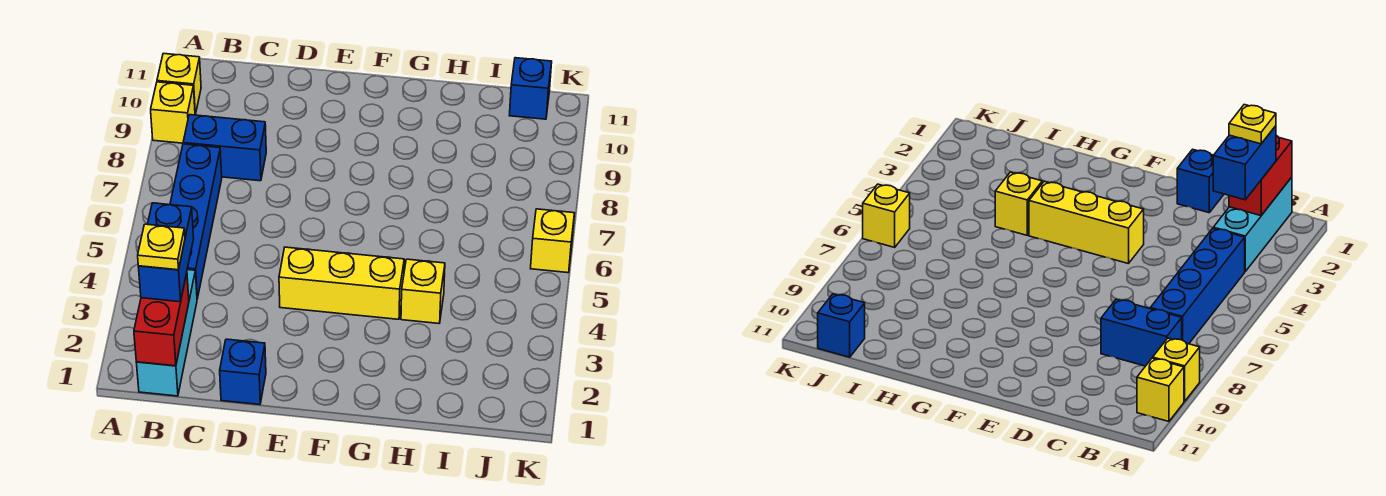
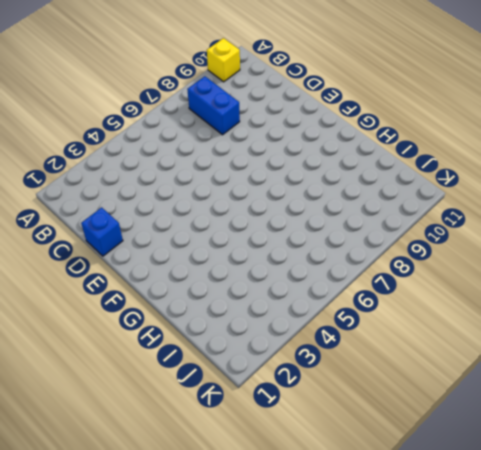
none -> yellow 1x1 brick [151,82,195,143]
none -> cyan 1x3 brick [136,270,197,396]
none -> blue 1x4 brick [170,144,222,299]

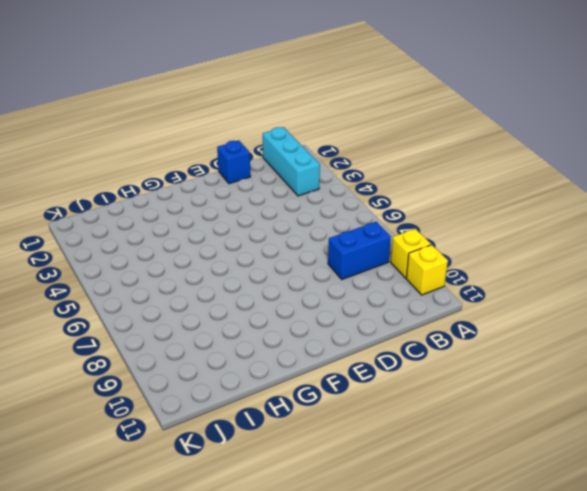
none -> blue 1x4 brick [170,144,222,299]
none -> yellow 1x3 brick [279,247,404,319]
none -> yellow 1x1 brick [401,259,445,323]

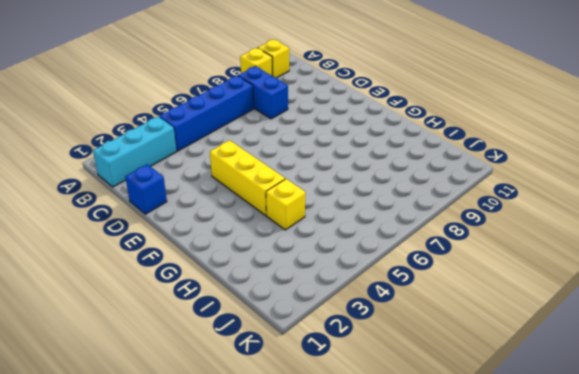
none -> blue 1x1 brick [509,58,552,119]
none -> yellow 1x1 brick [531,209,574,273]
none -> red 1x2 brick [134,273,189,366]

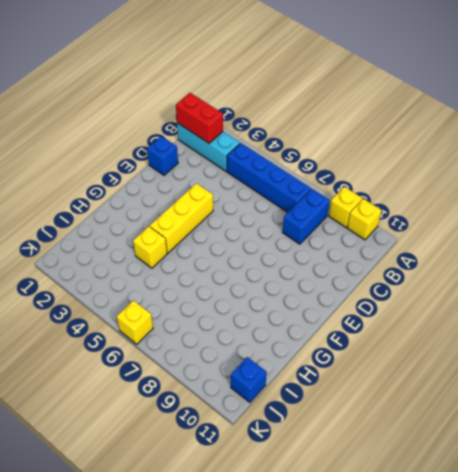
none -> blue 1x2 brick [138,203,194,302]
none -> yellow 1x1 plate [138,224,185,270]

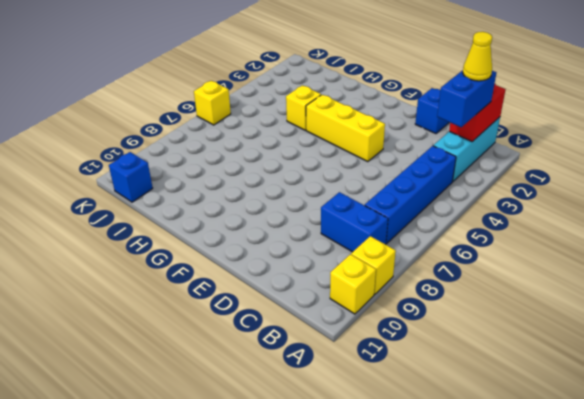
yellow 1x1 cone [463,32,492,81] -> yellow 1x1 plate [138,224,185,270]

